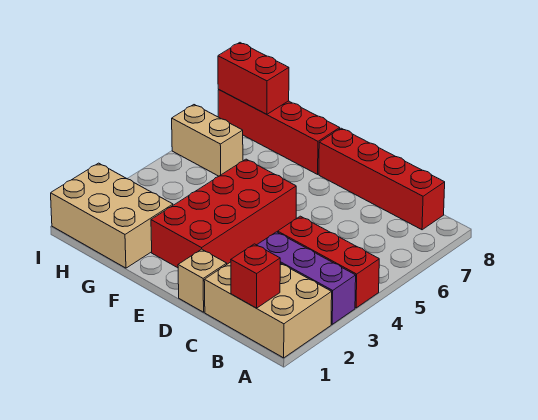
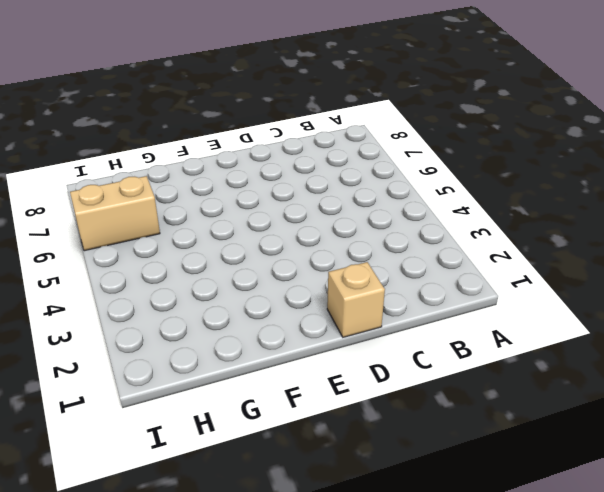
none -> tan 2x3 brick [204,262,332,358]
none -> purple 1x3 brick [257,232,356,324]

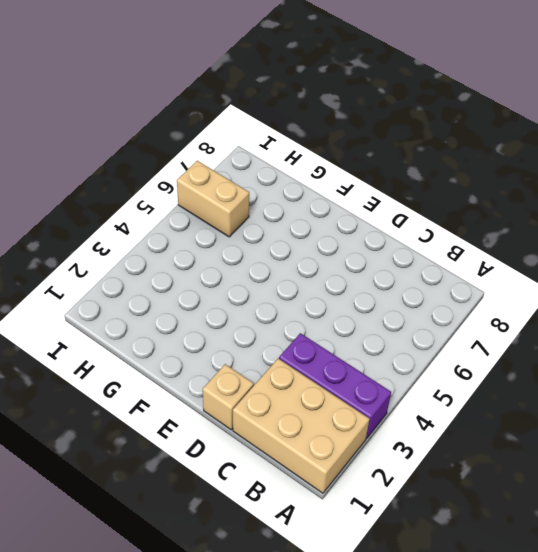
none -> red 1x3 brick [278,216,379,308]
none -> red 1x4 brick [319,128,445,230]

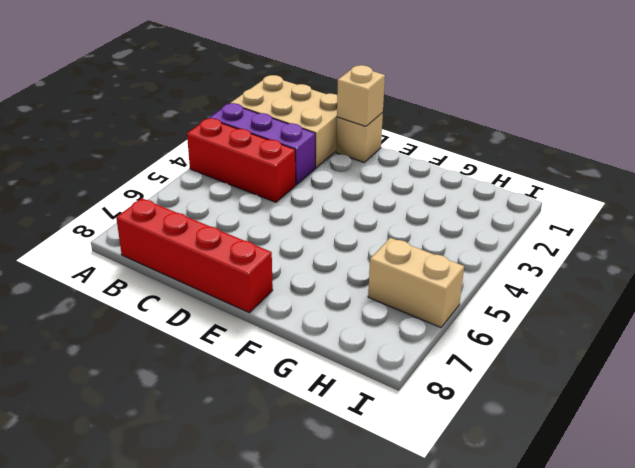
tan 1x1 brick [337,65,385,126] -> none
none -> red 2x4 brick [151,159,296,268]
none -> red 1x4 brick [218,90,340,174]

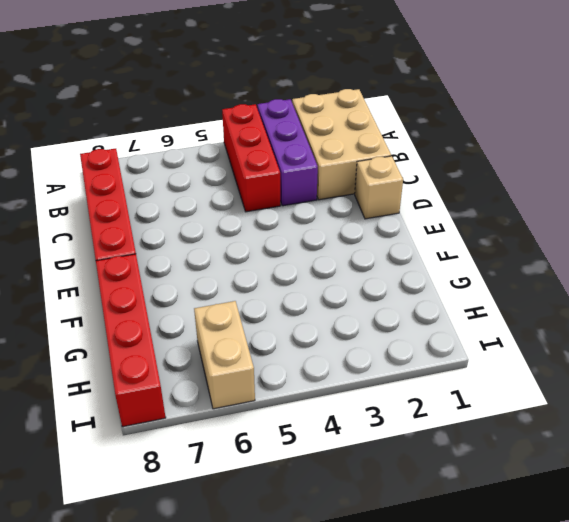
none -> red 2x4 brick [151,159,296,268]
none -> tan 2x3 brick [51,163,173,268]

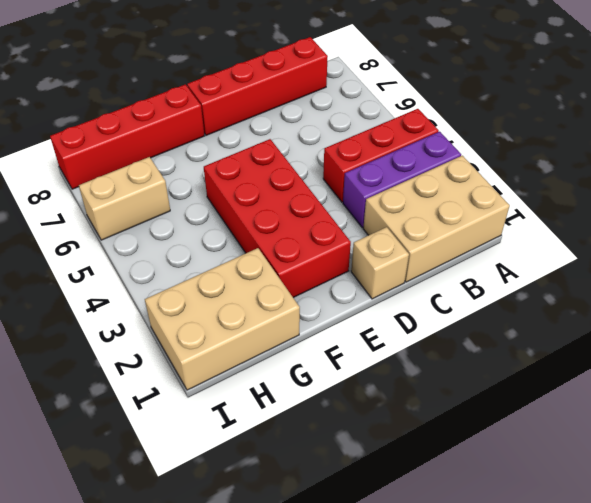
none -> red 1x1 brick [231,244,280,308]
none -> red 1x2 brick [218,43,289,114]

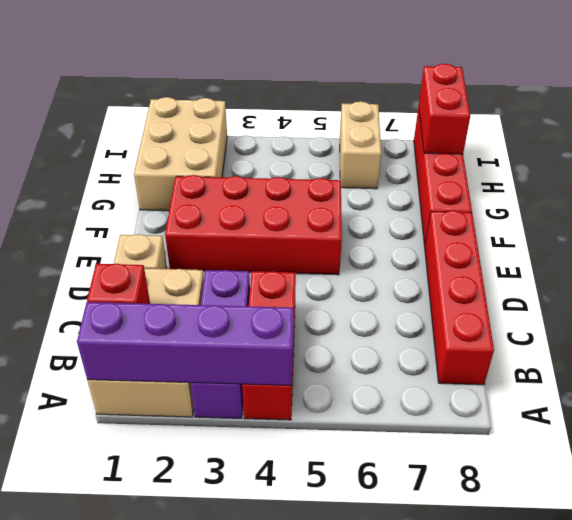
purple 1x4 brick [77,302,294,385] -> none

